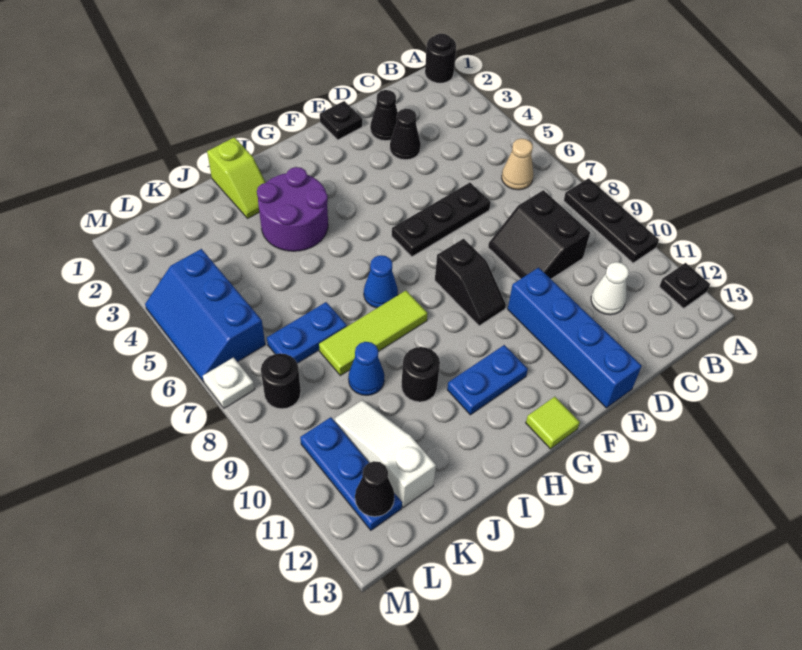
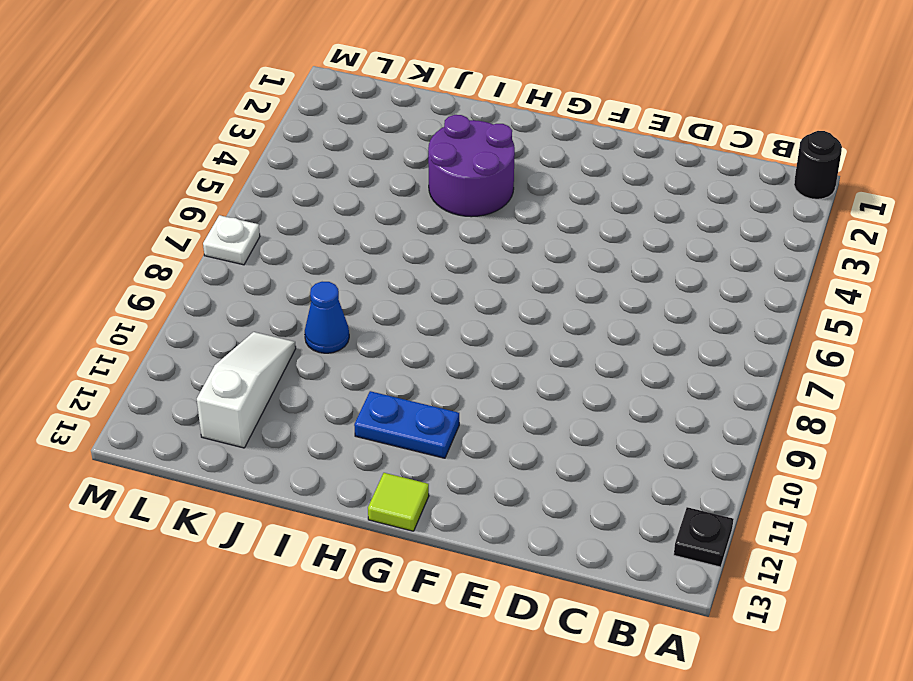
none -> black 1x3 plate [564,178,659,263]
none -> tan 1x1 cone [502,139,533,190]
none -> black 2x2 slope [488,190,590,279]

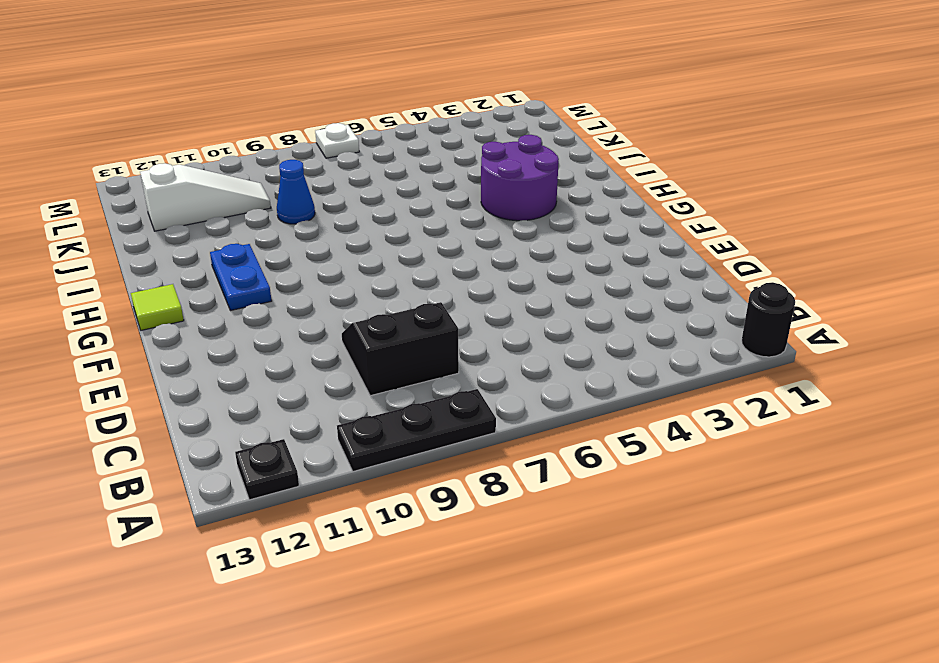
none -> tan 1x1 cone [502,139,533,190]
none -> white 1x1 cone [591,262,629,315]
none -> black 1x1 cone [370,90,398,141]

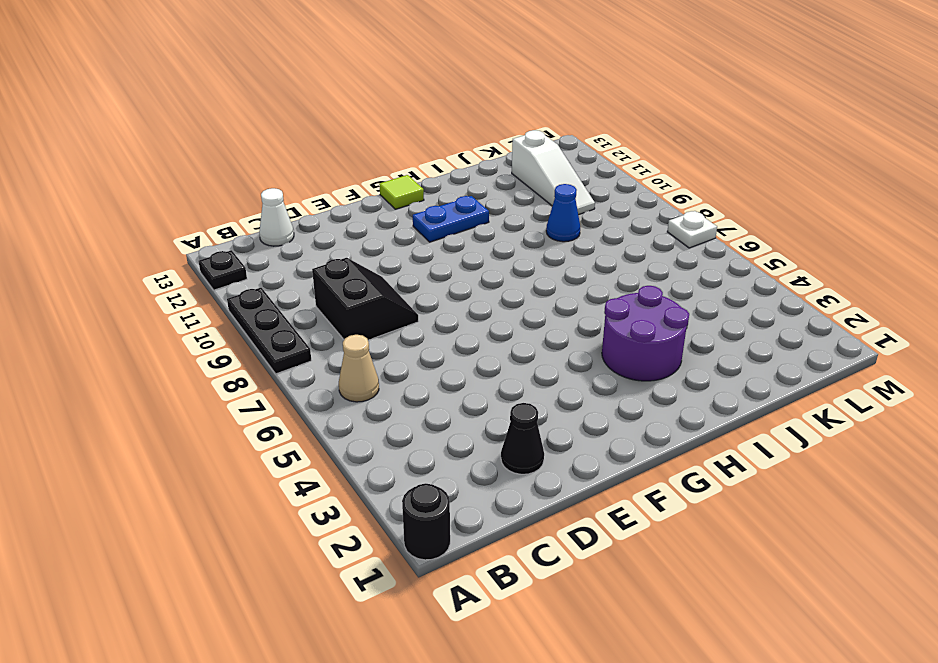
white 1x1 cone [259,188,294,246] -> white 1x1 cone moved to [591,262,629,315]
none -> black 1x1 cone [390,109,421,160]
none -> black 1x3 plate [392,183,491,257]
none -> black 1x1 plate [320,101,362,140]

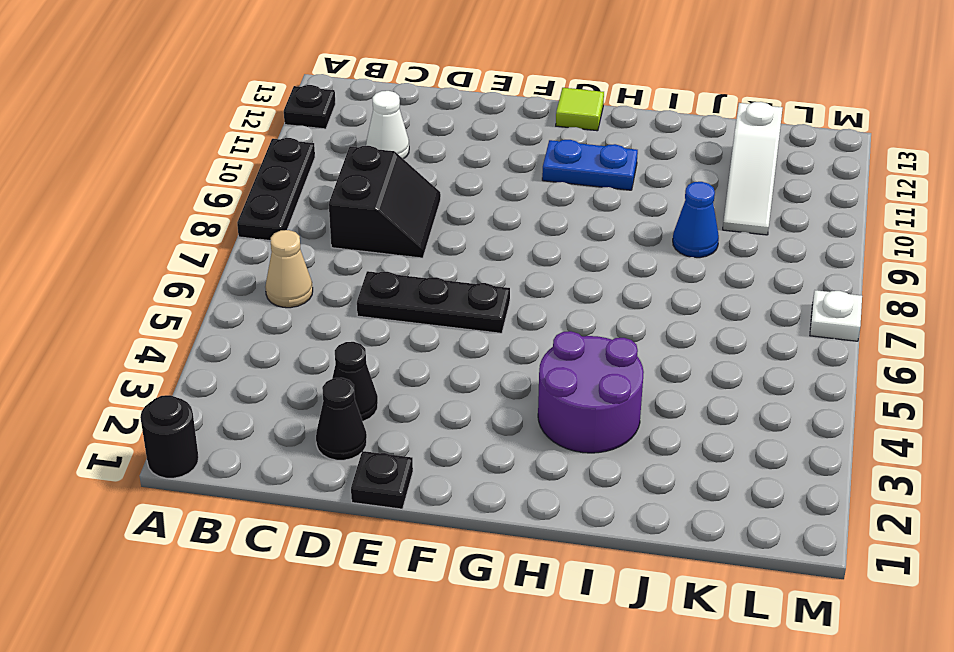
none -> blue 1x4 brick [508,268,642,408]
none -> black 1x2 slope [435,239,506,326]
none -> blue 1x1 cone [364,255,398,308]

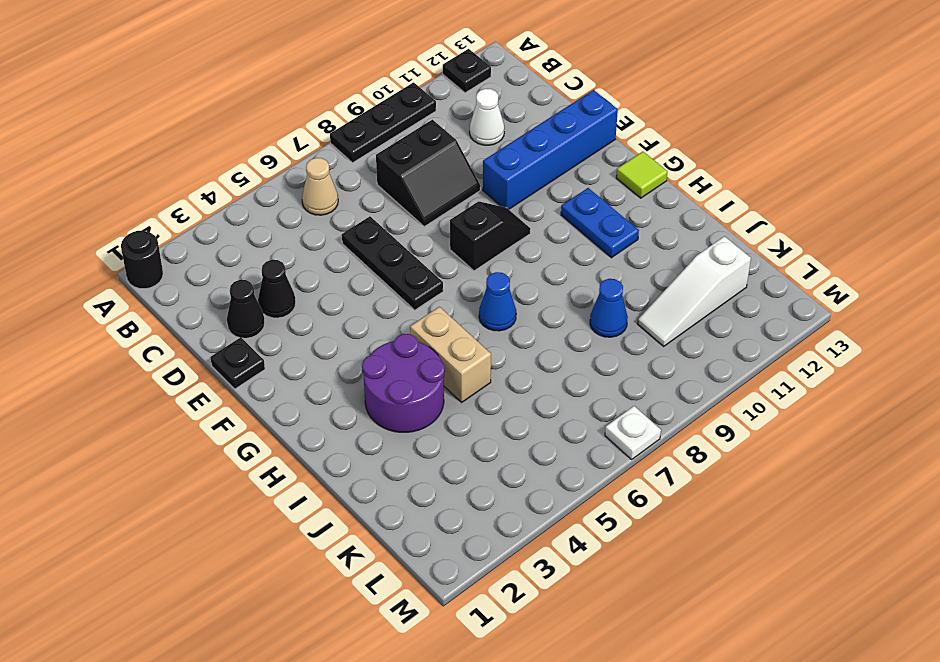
tan 1x2 brick [410,307,491,402] -> none
none -> lime 1x3 tile [319,291,427,375]
none -> lime 1x2 slope [207,137,266,218]
none -> black 1x1 round brick [401,347,440,402]

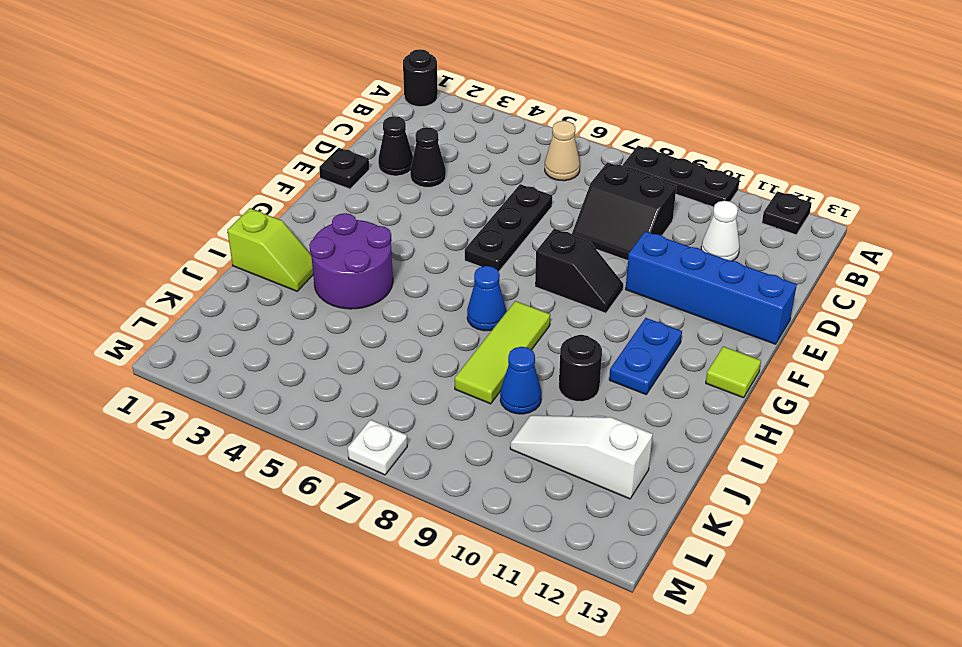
none -> blue 1x2 plate [267,302,347,363]
none -> blue 2x3 slope [145,249,265,382]
none -> black 1x1 round brick [261,353,301,409]

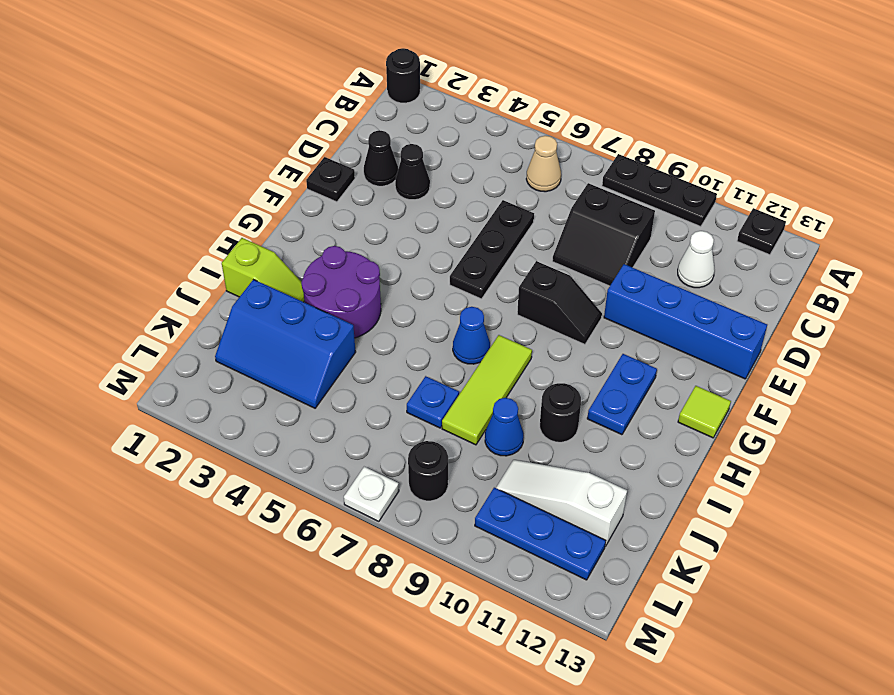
blue 2x3 slope [215,280,356,408] -> blue 2x3 slope moved to [145,249,265,382]
blue 1x1 plate [407,376,459,428] -> blue 1x2 plate [267,302,347,363]
none -> black 1x1 cone [355,461,395,517]

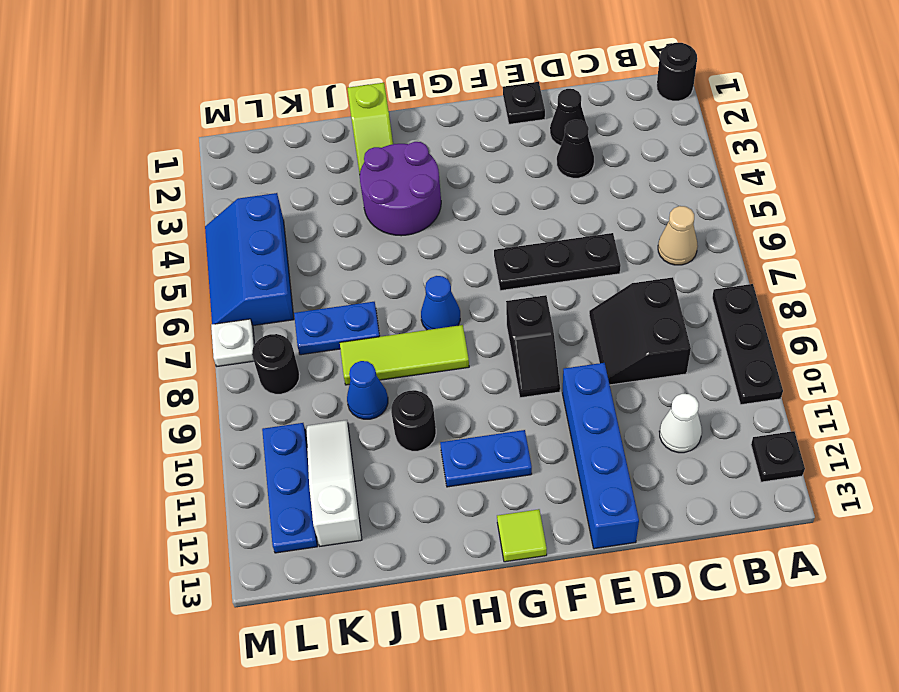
none -> black 1x1 cone [355,461,395,517]

